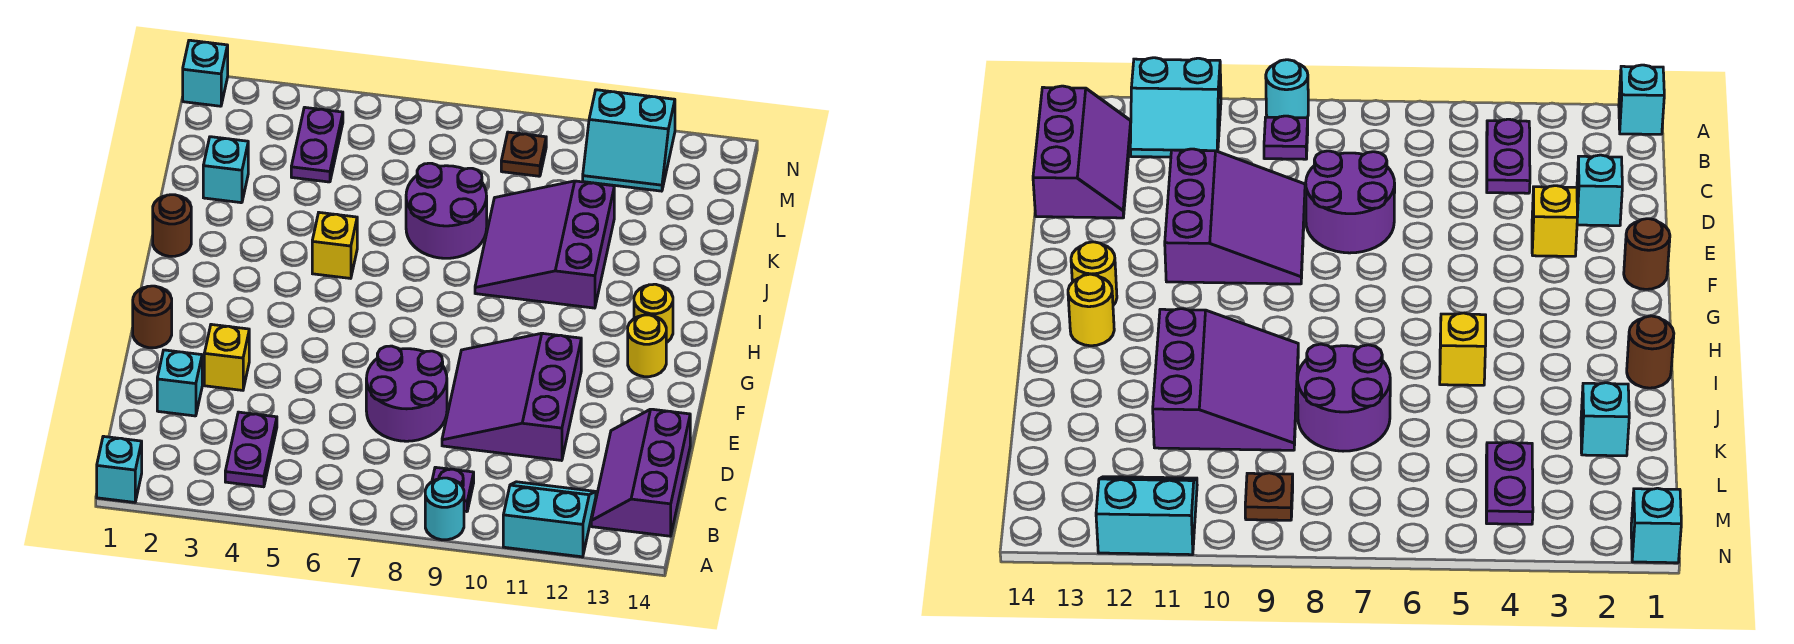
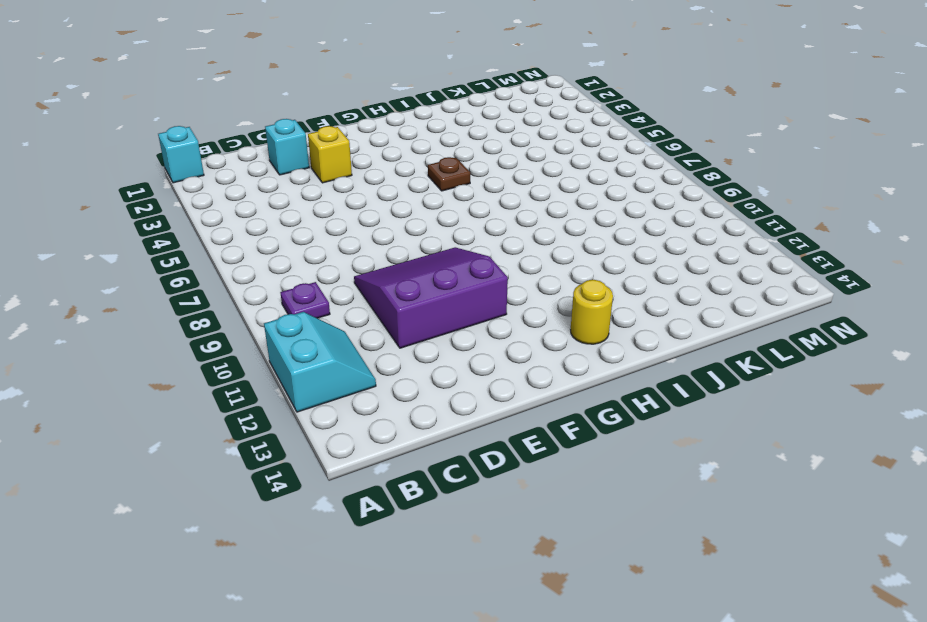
brown 1x1 plate [428,157,470,191] -> brown 1x1 plate moved to [501,132,546,176]
none -> cyan 1x1 round brick [425,478,464,540]
none -> purple 1x2 plate [225,412,277,487]
none -> purple 2x3 slope [591,409,690,536]

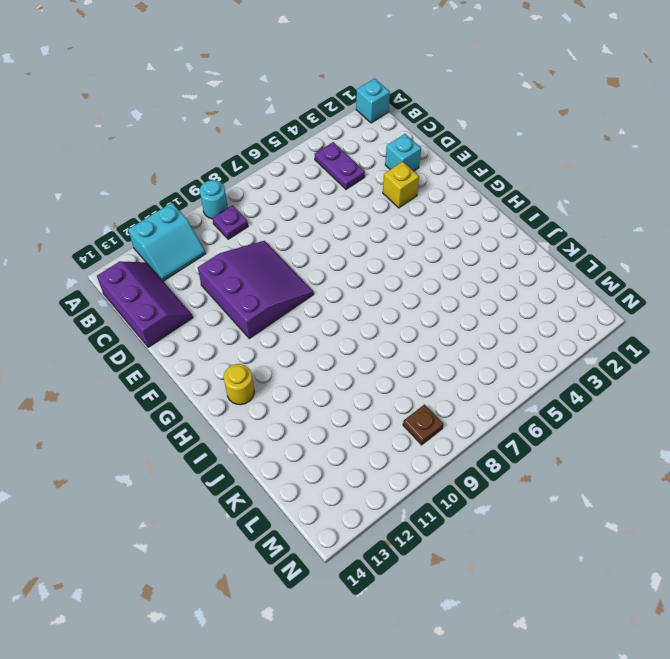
none -> purple 2x2 round brick [366,346,447,441]
none -> brown 1x1 round brick [133,286,172,348]
none -> yellow 1x1 round brick [628,315,666,377]

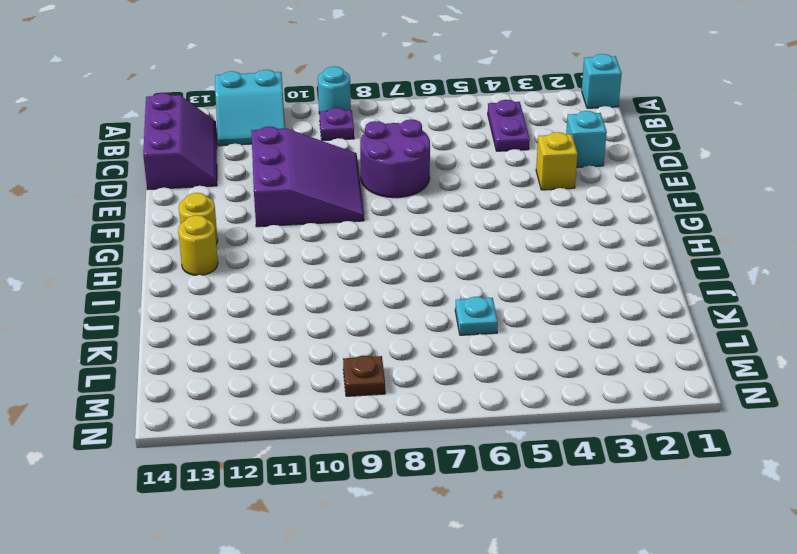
cyan 1x1 plate [455,297,498,335] -> none
none -> brown 1x1 round brick [133,286,172,348]
none -> brown 1x1 round brick [153,195,191,256]
none -> yellow 1x1 brick [312,213,357,278]

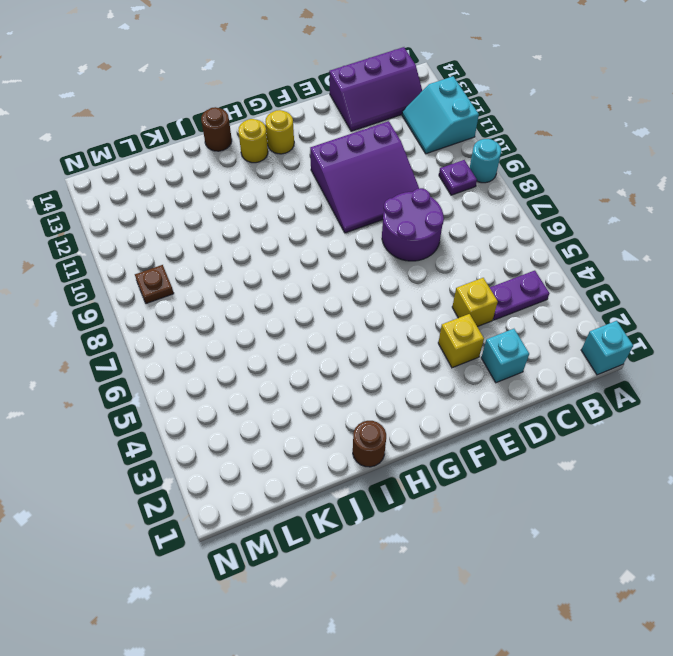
yellow 1x1 brick [452,278,498,327] -> yellow 1x1 brick moved to [312,213,357,278]
brown 1x1 round brick [201,107,232,151] -> brown 1x1 round brick moved to [133,286,172,348]
none -> purple 3x3 slope [475,181,614,308]
none -> purple 2x2 round brick [406,163,487,258]
none -> cyan 1x1 brick [203,137,248,203]

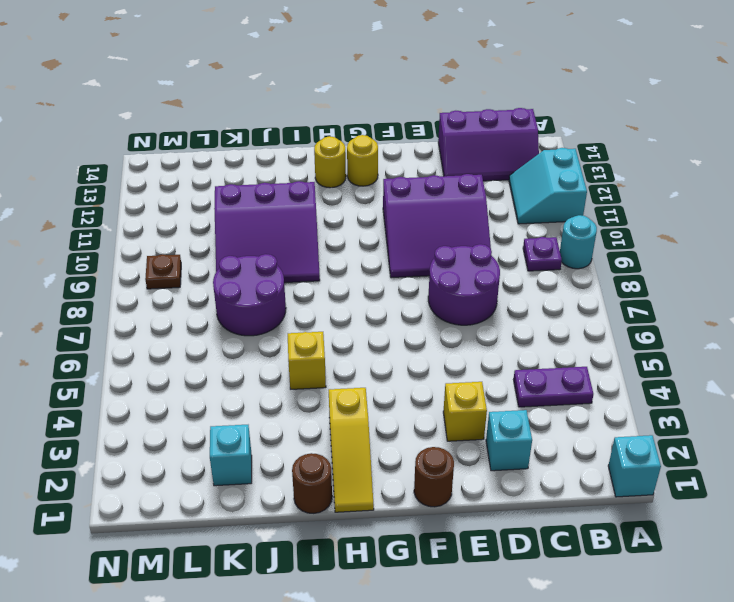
yellow 1x3 slope [329,388,374,512] -> none
none -> purple 1x2 plate [291,107,343,182]
none -> cyan 2x2 slope [583,90,675,191]
none -> cyan 1x1 brick [183,40,228,106]

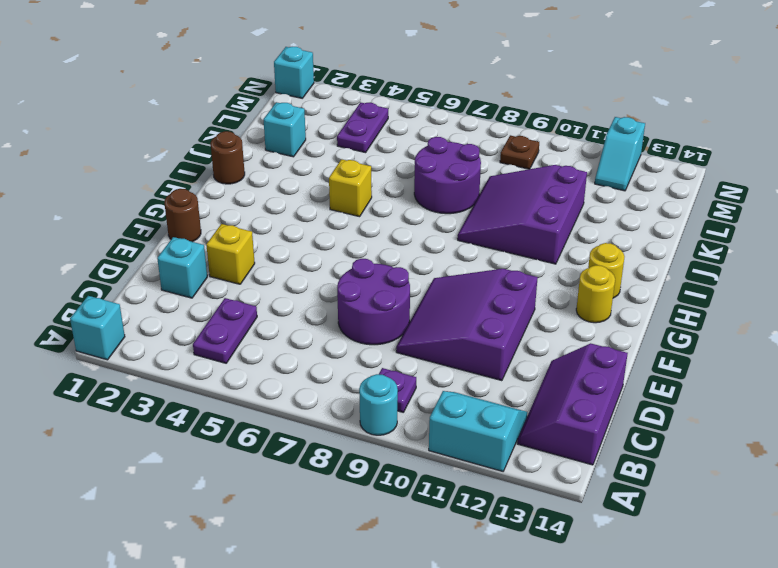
cyan 1x2 slope [595,117,645,191] -> cyan 2x2 slope [583,90,675,191]

